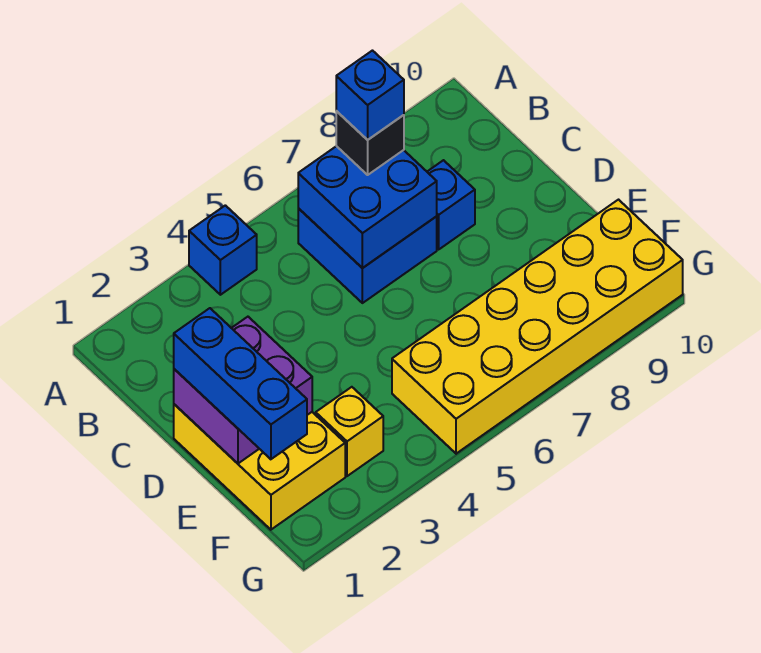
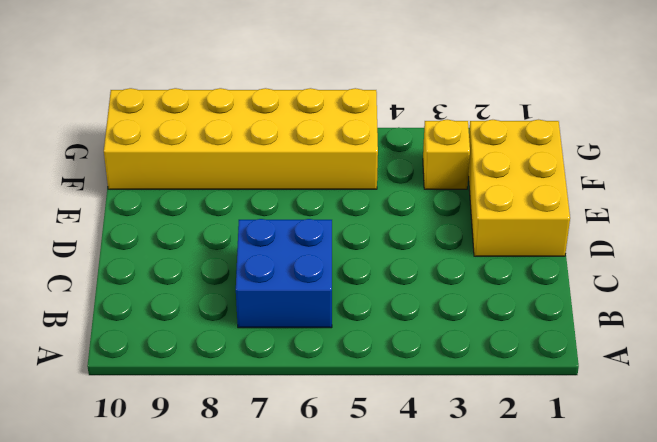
none -> blue 1x1 brick [189,205,257,295]
none -> blue 1x1 brick [427,160,475,249]

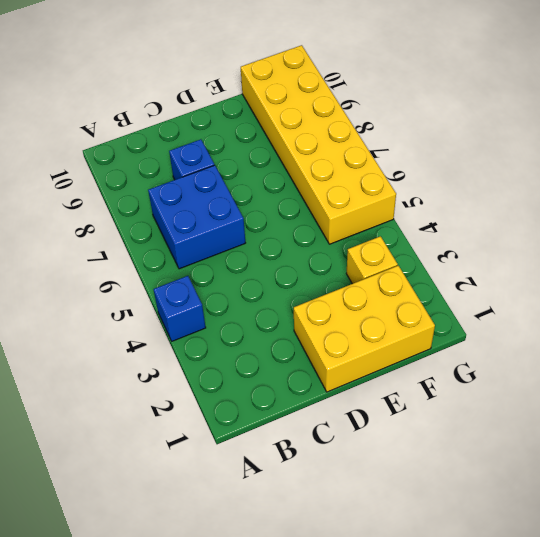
none -> blue 2x2 brick [298,146,437,268]
none -> purple 2x2 brick [174,317,312,463]

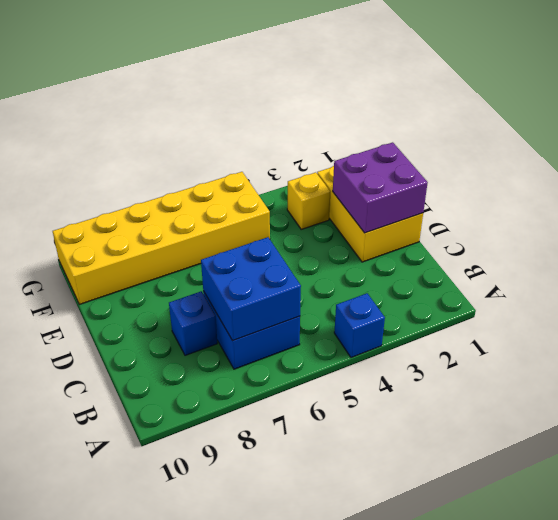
none -> black 1x1 brick [336,111,404,175]
none -> blue 1x3 brick [174,308,307,459]

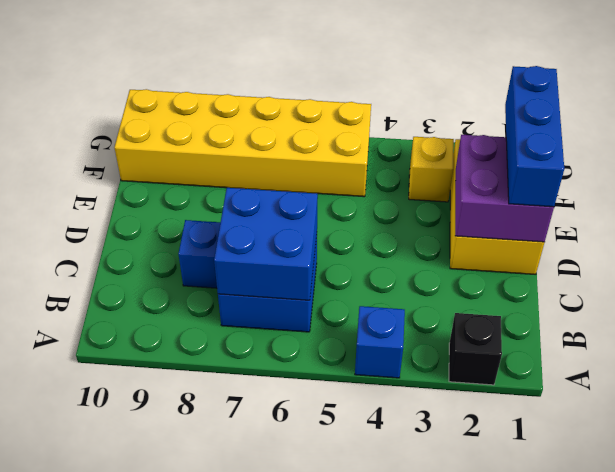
black 1x1 brick [449,313,502,385] -> black 1x1 brick moved to [336,111,404,175]
none -> blue 1x1 brick [336,51,404,140]

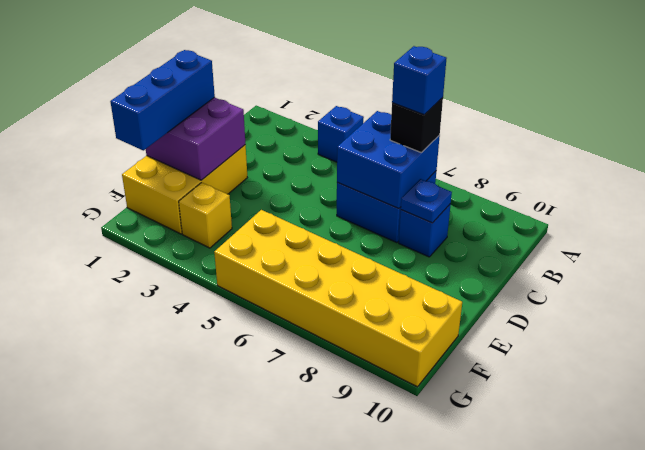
blue 1x1 plate [401,179,452,223] -> none

